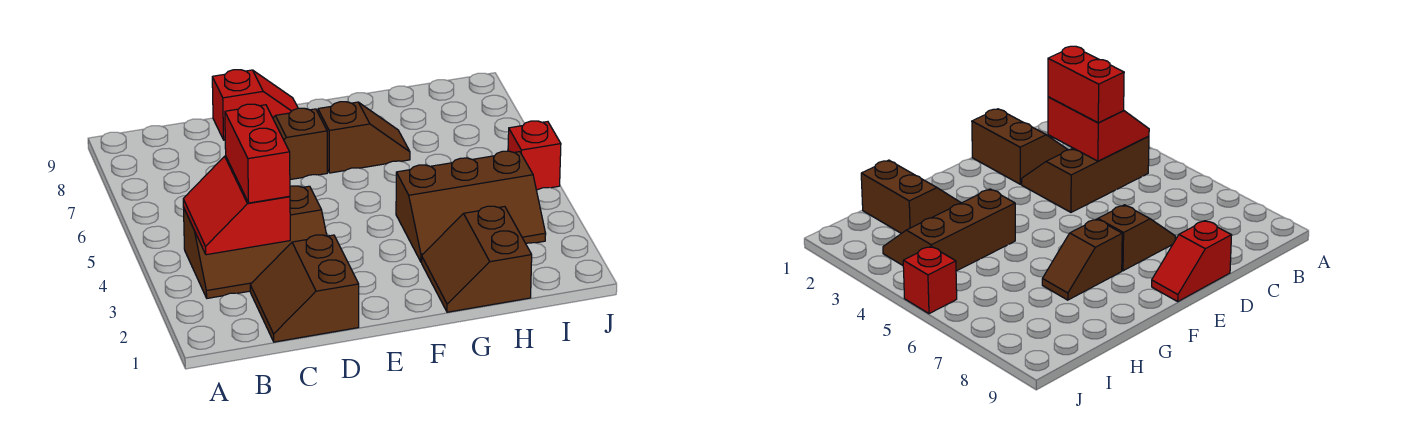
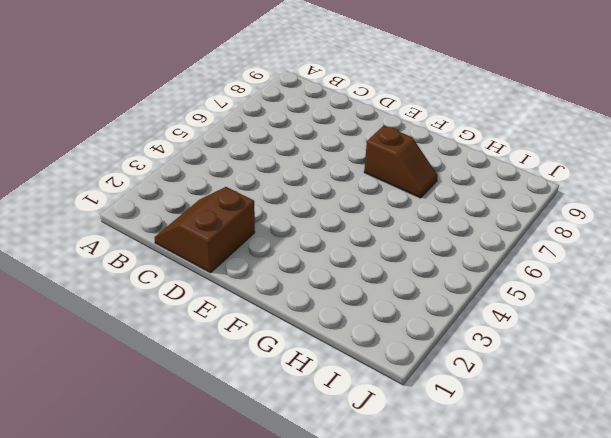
none -> brown 2x3 slope [184,186,327,298]
none -> brown 1x2 slope [273,108,327,180]

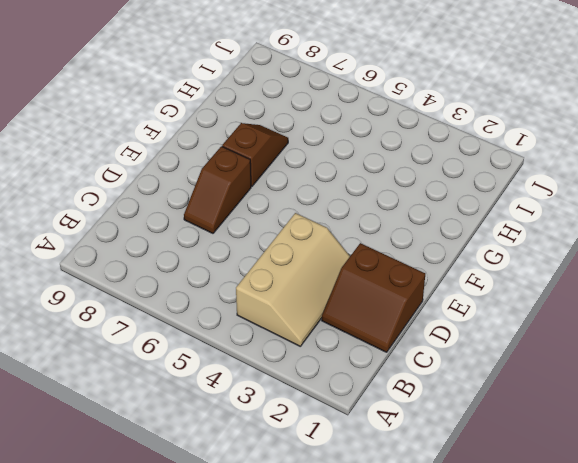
tan 2x3 slope [236,213,350,346] -> brown 2x3 slope [184,186,327,298]
none -> red 1x2 slope [212,70,298,140]
none -> brown 2x2 slope [422,206,532,312]

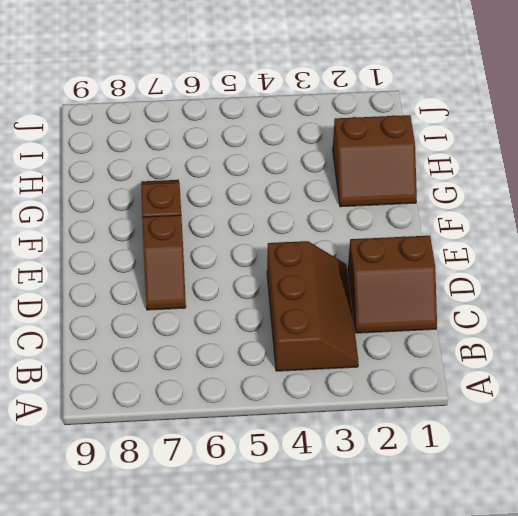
none -> red 1x2 slope [212,70,298,140]
none -> brown 2x3 slope [396,151,546,262]

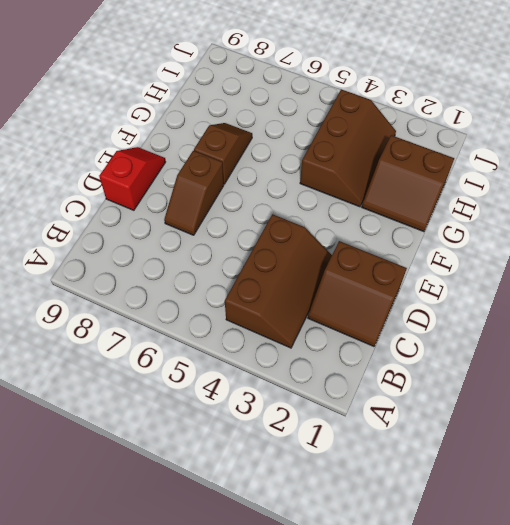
none -> red 1x1 brick [508,121,561,190]
none -> red 2x2 slope [183,156,290,255]

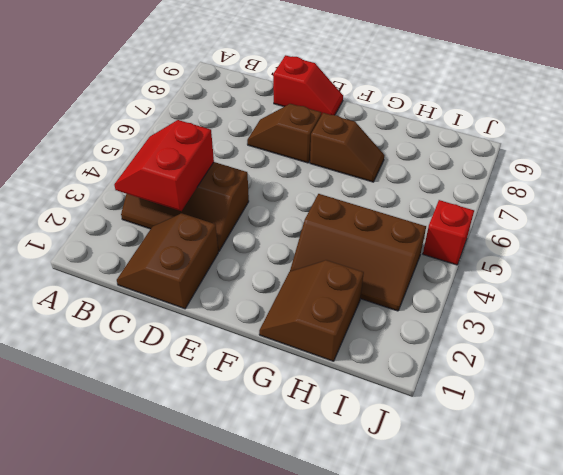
none -> red 1x2 brick [225,104,290,203]

